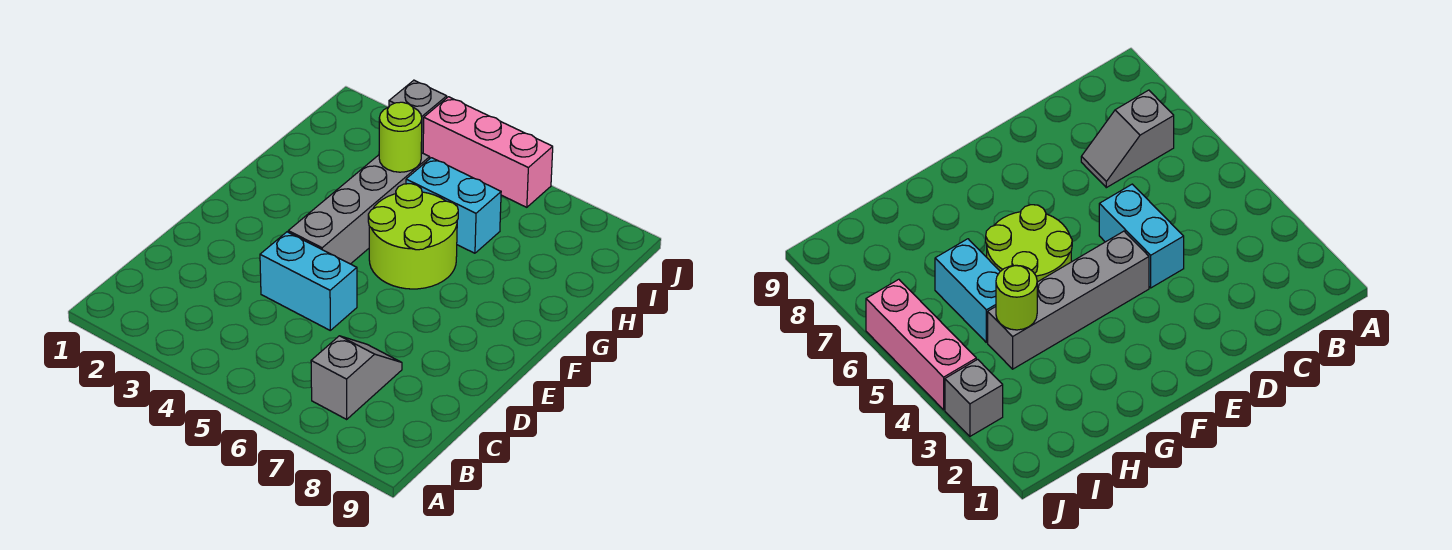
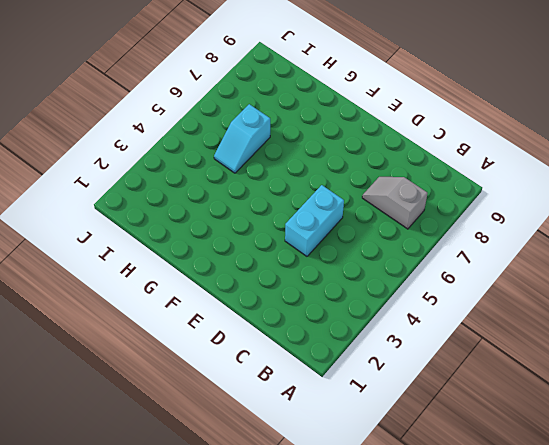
cyan 1x2 slope [214,104,270,173] -> cyan 1x2 brick [406,158,501,253]
none -> grey 1x4 brick [288,153,430,264]
none -> lime 2x2 round brick [368,184,458,289]

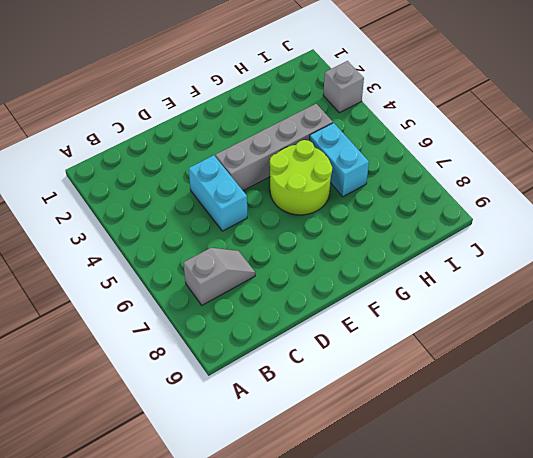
none -> pink 1x3 brick [423,97,553,207]
none -> lime 1x1 round brick [379,102,422,172]

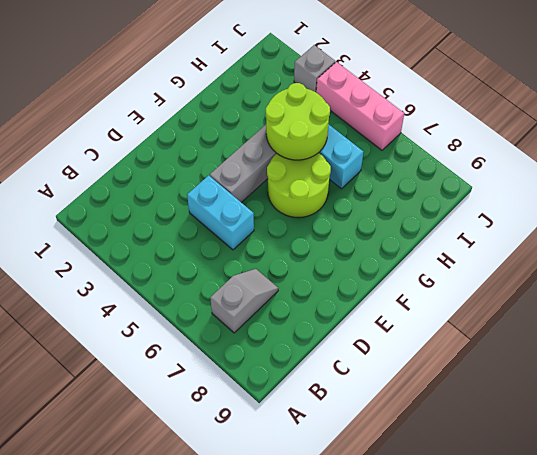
lime 2x2 round brick [266,83,330,160] -> lime 1x1 round brick [379,102,422,172]

